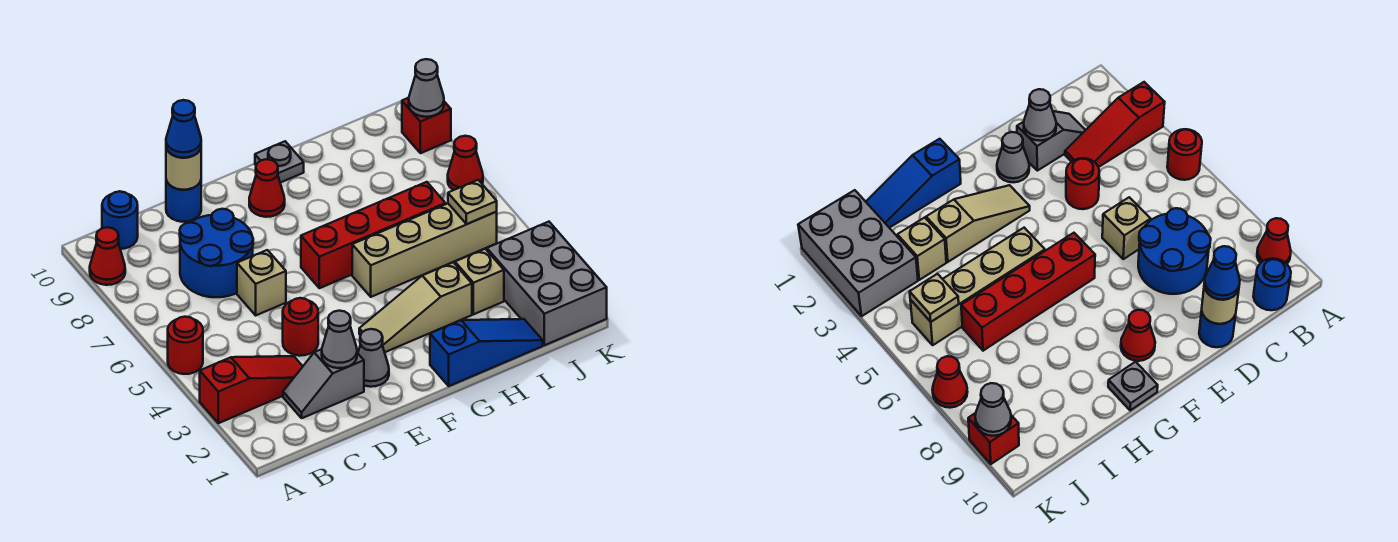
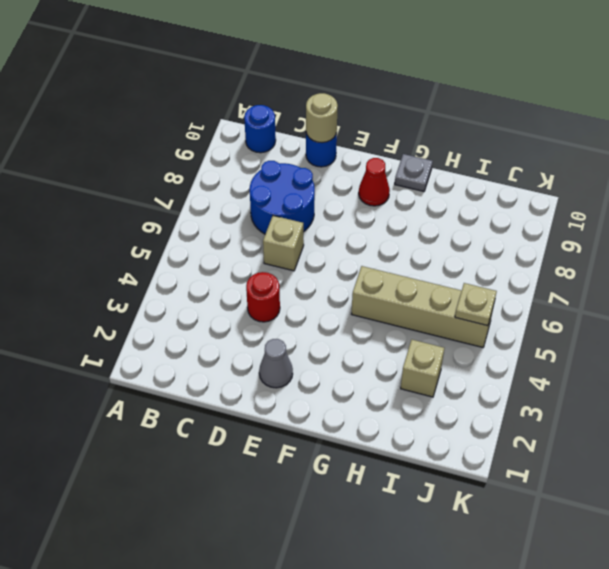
none -> red 1x3 slope [200,356,303,423]
none -> red 1x1 round brick [168,317,203,374]
none -> red 1x1 cone [90,227,125,285]

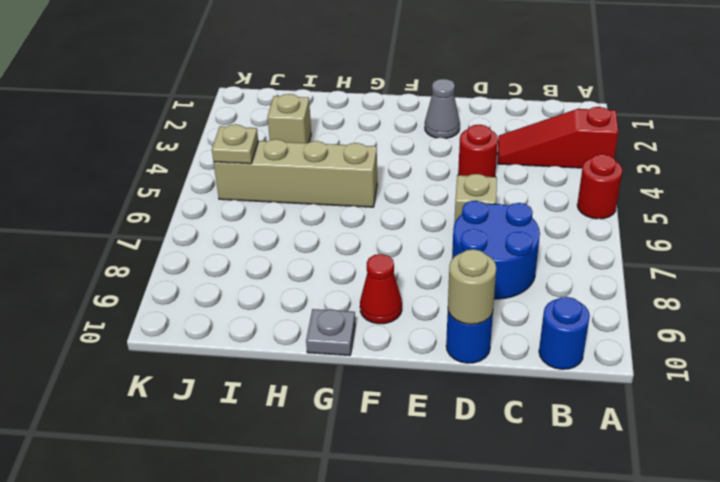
none -> red 1x1 cone [90,227,125,285]
none -> grey 1x2 slope [283,349,364,418]
none -> tan 1x3 slope [359,262,472,352]

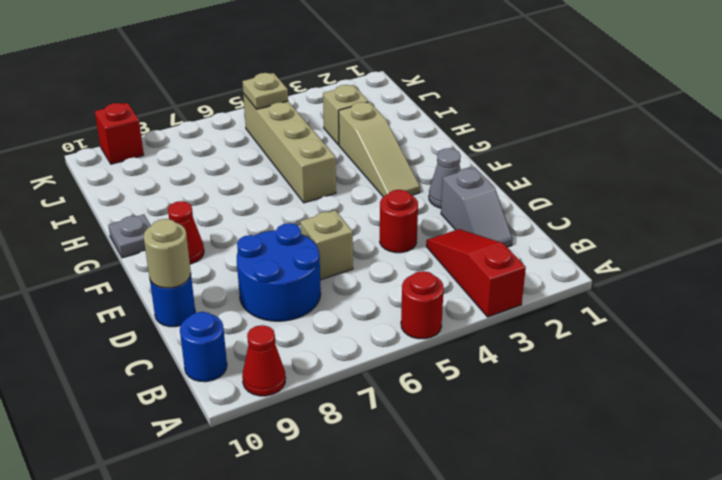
none -> red 1x4 brick [301,182,445,288]
none -> blue 1x3 slope [430,319,543,386]
none -> grey 2x3 brick [487,222,607,345]

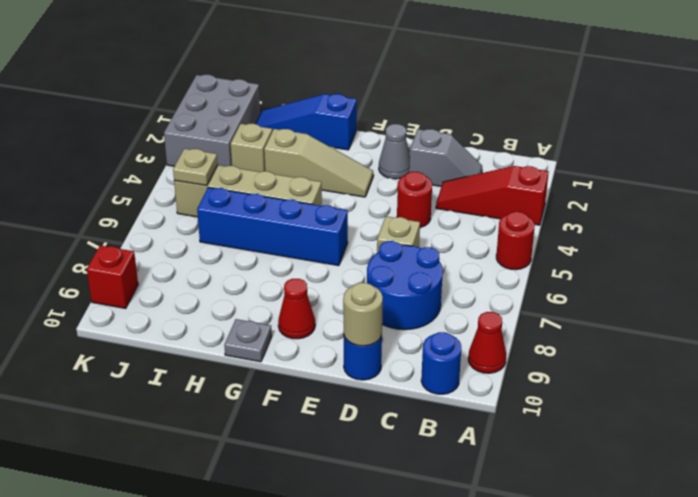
blue 1x4 brick [197,187,348,266] -> red 1x4 brick [301,182,445,288]
none -> red 1x1 cone [448,136,483,190]
none -> grey 1x1 cone [322,311,357,368]
none -> grey 1x1 cone [409,59,444,117]

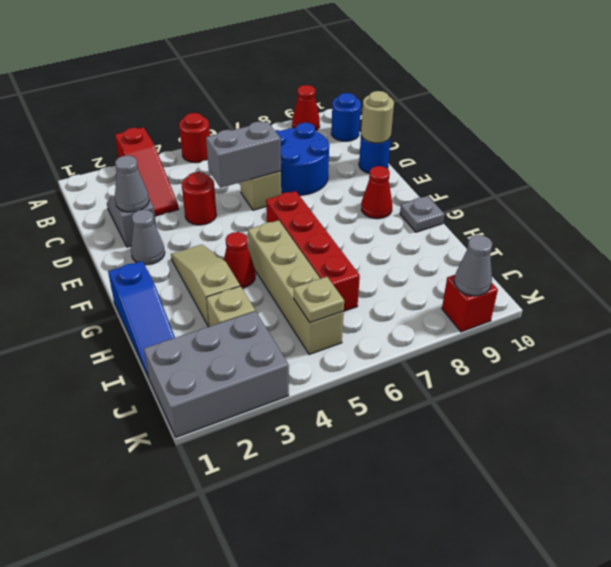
grey 1x2 brick [206,121,281,188] -> none
red 1x1 cone [224,232,256,288] -> red 1x1 cone moved to [448,136,483,190]
none -> blue 1x1 cone [166,100,201,158]

